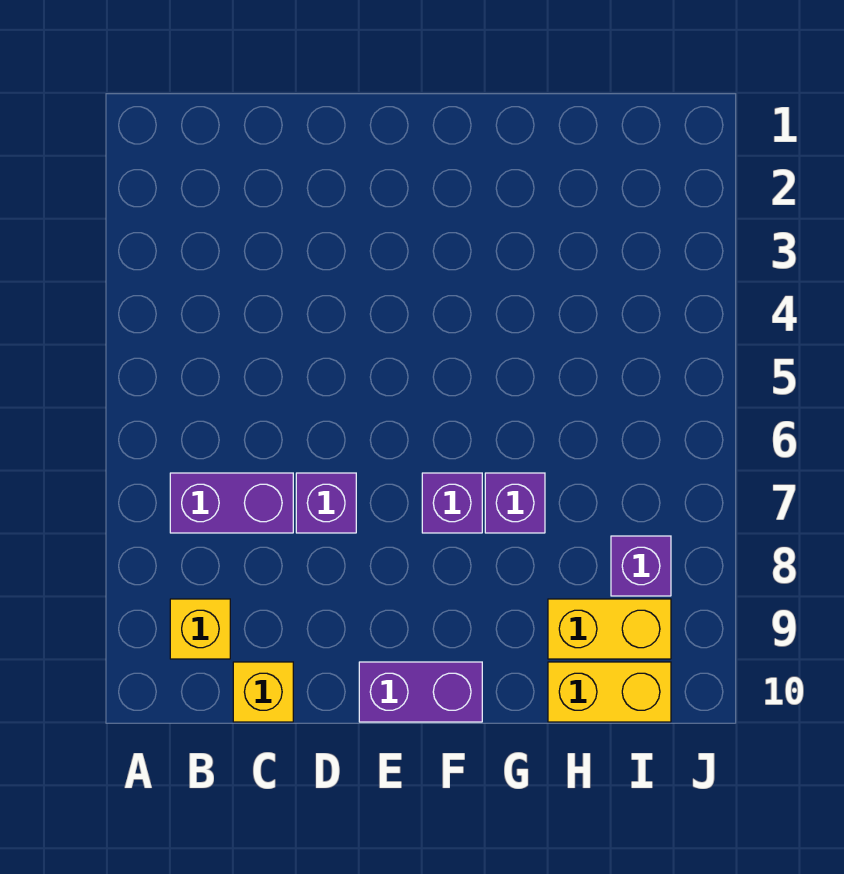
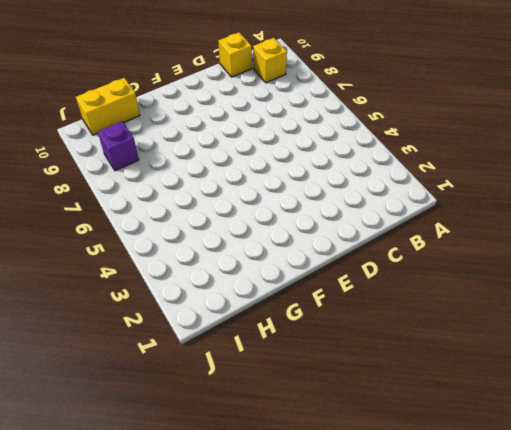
none -> purple 1x2 brick [170,473,293,533]
none -> purple 1x1 brick [296,473,356,533]

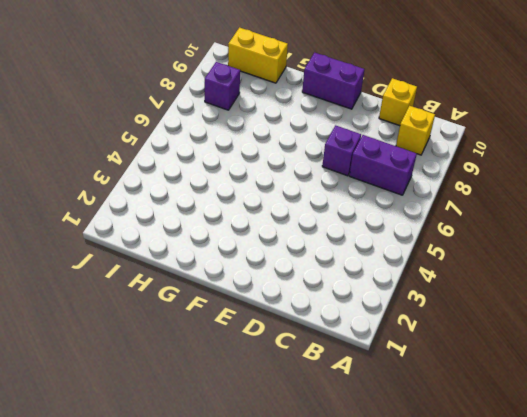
none -> purple 1x1 brick [422,473,482,533]
none -> purple 1x1 brick [485,473,545,533]

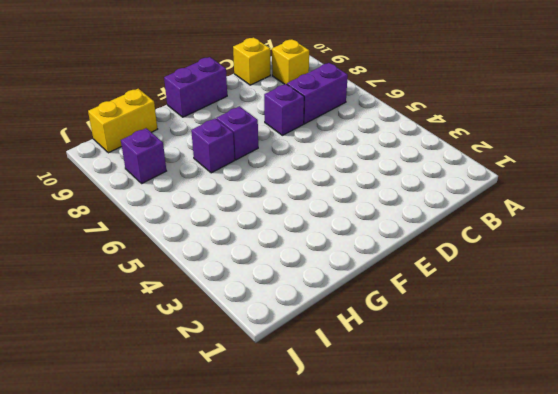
none -> yellow 1x2 brick [548,599,671,659]

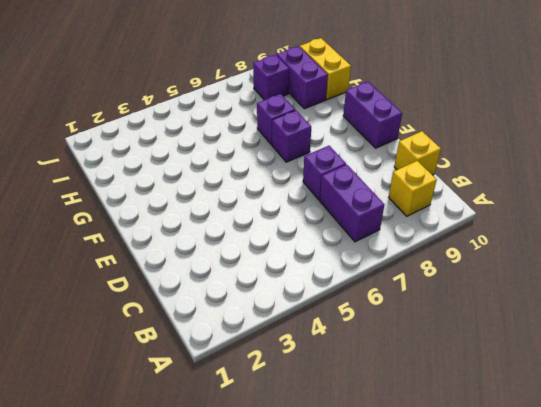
purple 1x2 brick [277,46,328,109] -> yellow 1x2 brick [548,599,671,659]

